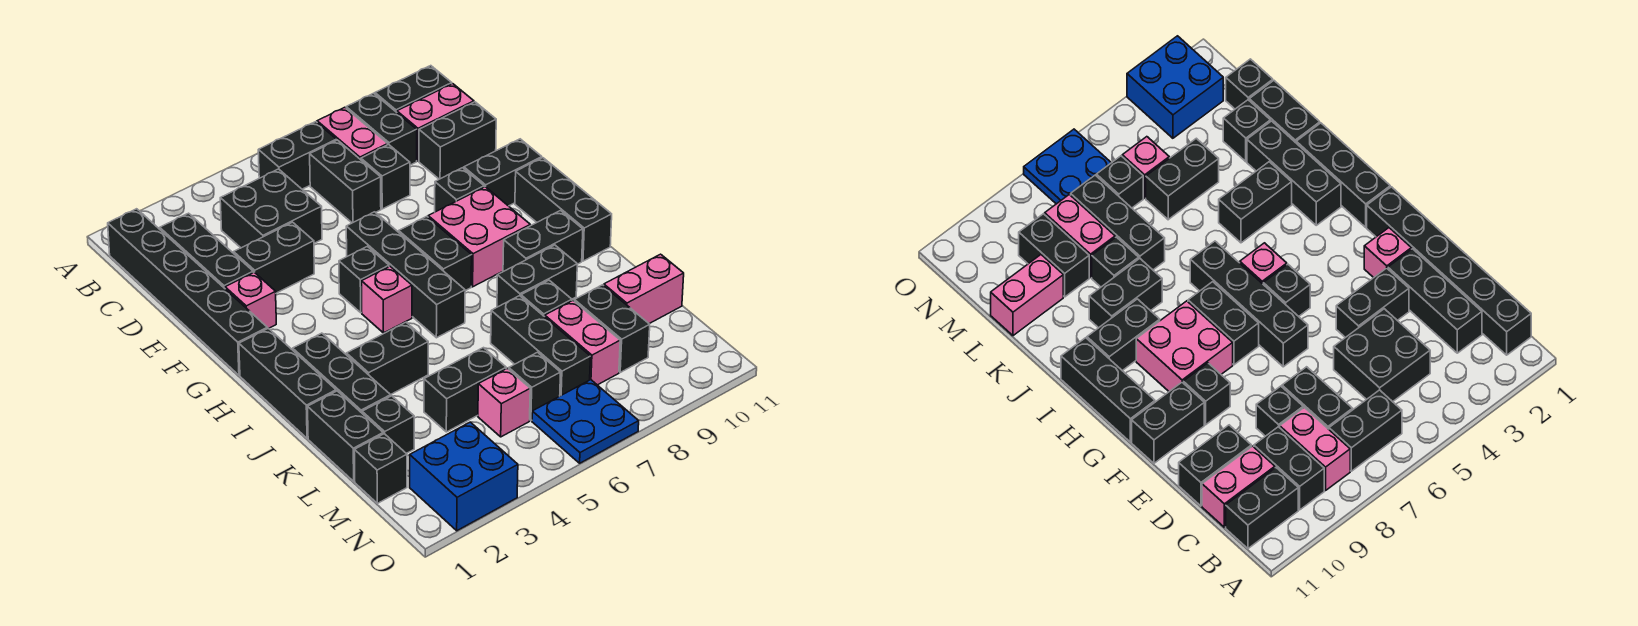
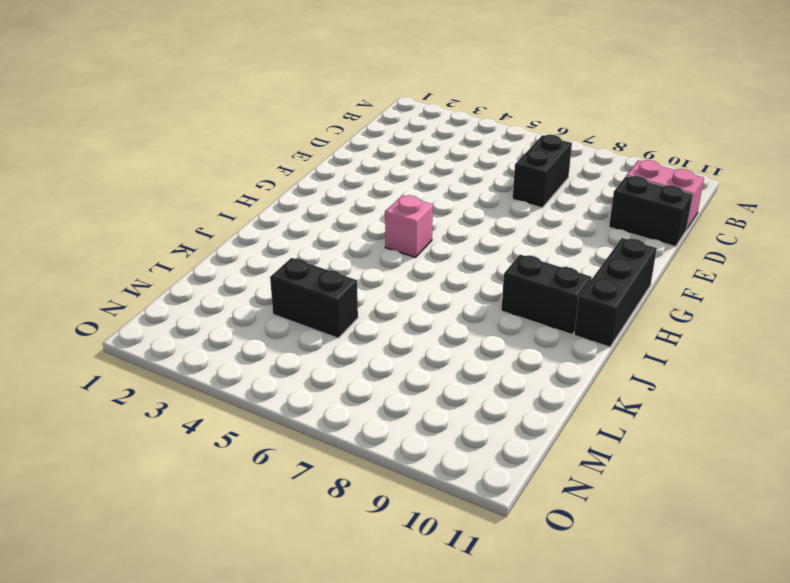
none -> black 1x6 brick [108,209,267,375]
none -> black 1x2 brick [258,122,336,189]
none -> pink 1x2 brick [317,107,388,160]
none -> black 1x2 brick [346,93,417,165]

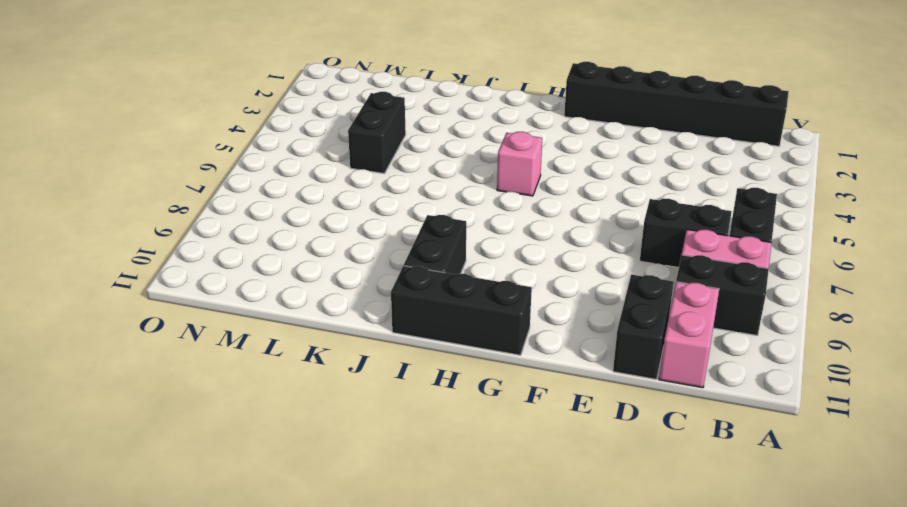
none -> black 1x2 brick [375,66,452,112]
none -> black 1x3 brick [160,213,253,288]
none -> black 2x2 brick [220,169,322,248]
none -> black 1x1 brick [361,144,410,209]

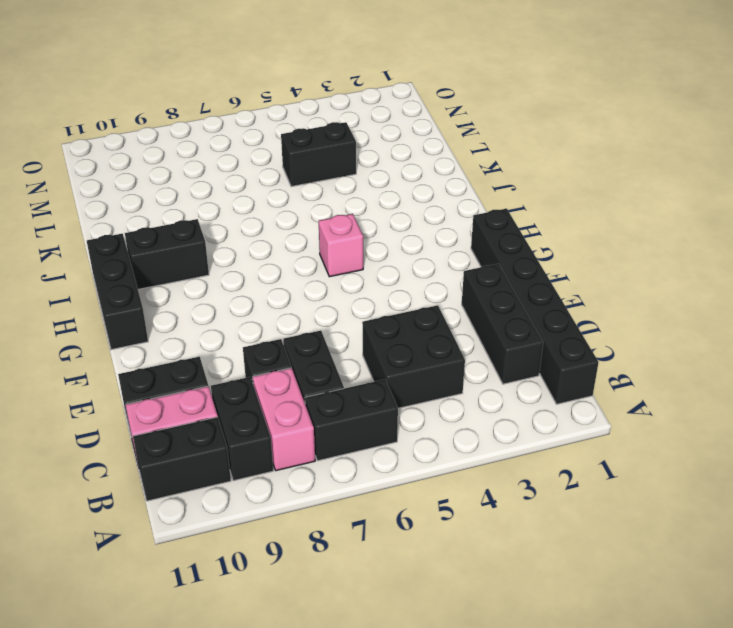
none -> black 1x2 brick [234,222,314,293]
none -> pink 1x1 brick [225,272,276,329]
none -> black 1x4 brick [346,212,465,338]
none -> black 1x1 brick [435,168,484,212]

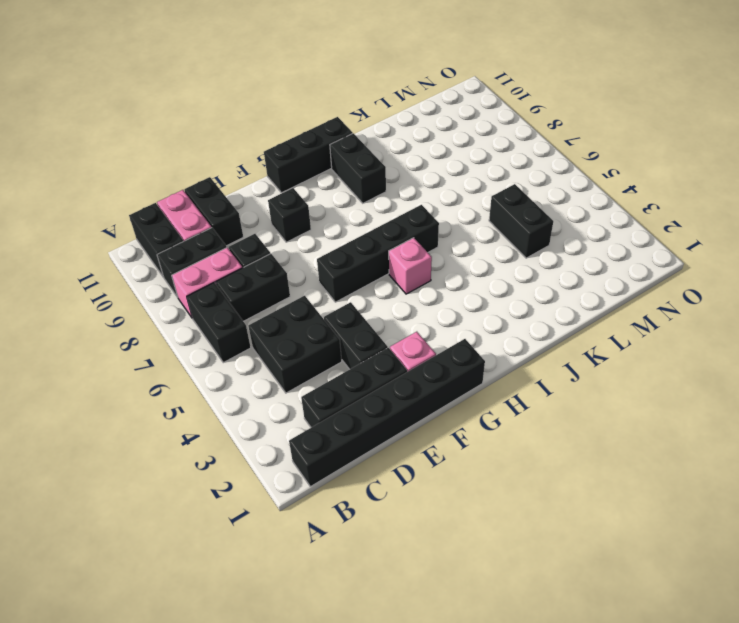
none -> black 1x2 brick [464,139,542,206]
none -> black 1x1 brick [339,246,389,313]
none -> black 1x2 brick [399,216,472,291]
none -> pink 2x2 brick [428,187,530,287]

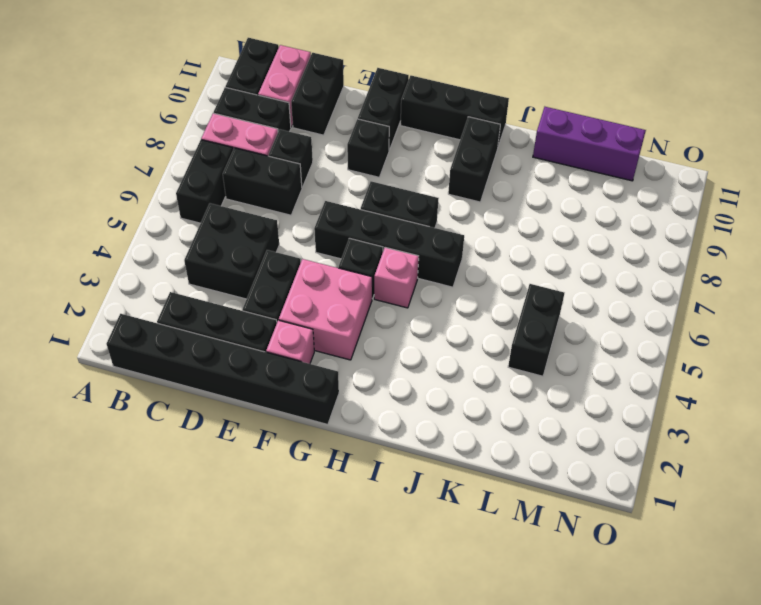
pink 2x2 brick [279,259,372,360] -> pink 2x2 brick moved to [428,187,530,287]
purple 1x3 brick [533,107,646,181] -> pink 1x2 brick [604,254,684,324]
none -> black 1x3 brick [239,328,336,438]
none -> black 1x3 brick [293,333,391,413]
none -> black 1x2 brick [346,322,428,395]
none -> black 1x2 brick [497,245,577,307]

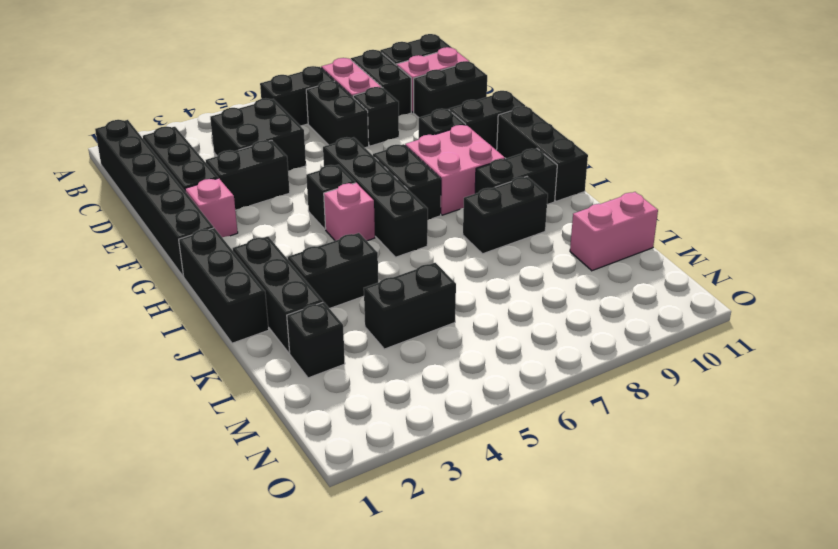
none -> black 1x2 brick [308,391,383,481]
none -> black 1x3 brick [491,296,591,396]
none -> black 1x1 brick [521,280,572,317]
none -> pink 1x2 brick [545,301,620,385]

